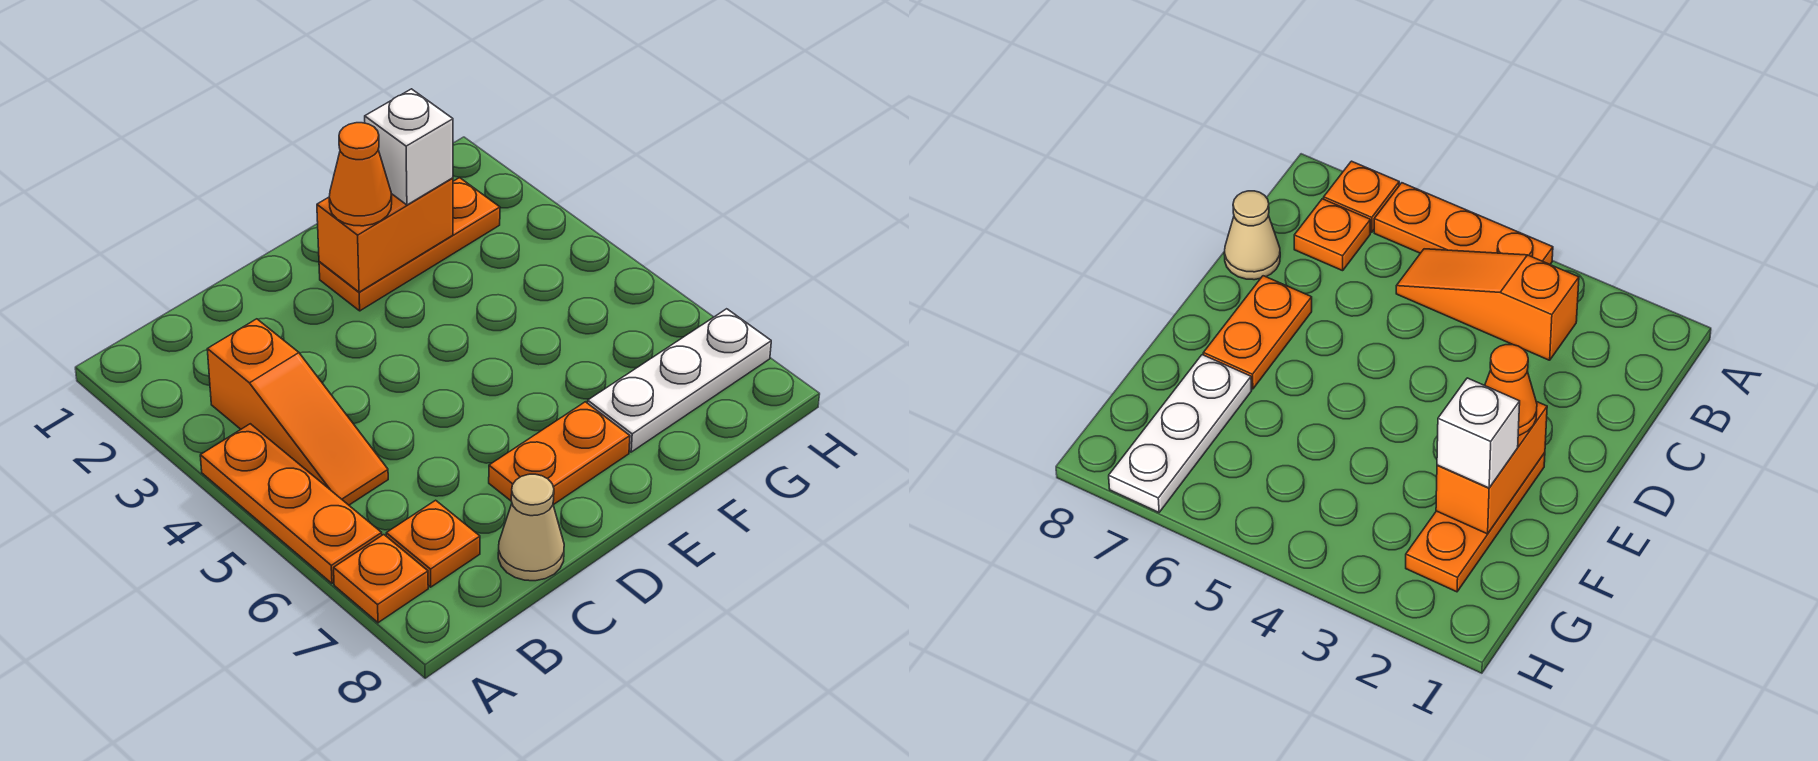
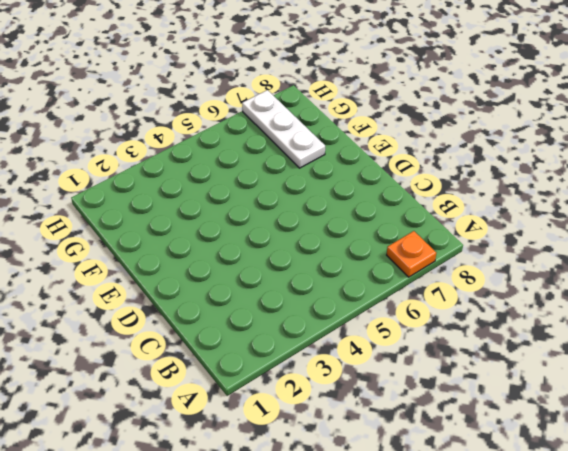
none -> orange 1x3 plate [200,424,382,583]
none -> orange 1x3 slope [207,319,388,505]

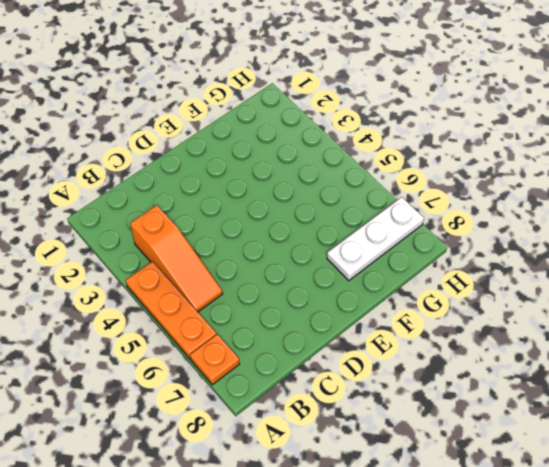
none -> orange 1x1 plate [386,500,480,587]
none -> tan 1x1 cone [498,474,564,581]

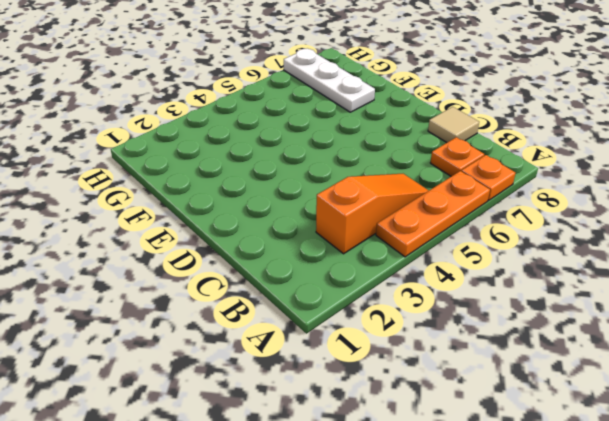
tan 1x1 tile [428,107,479,143] -> tan 1x1 cone [498,474,564,581]
none -> orange 1x2 plate [489,402,630,505]
none -> orange 1x3 plate [319,178,500,311]

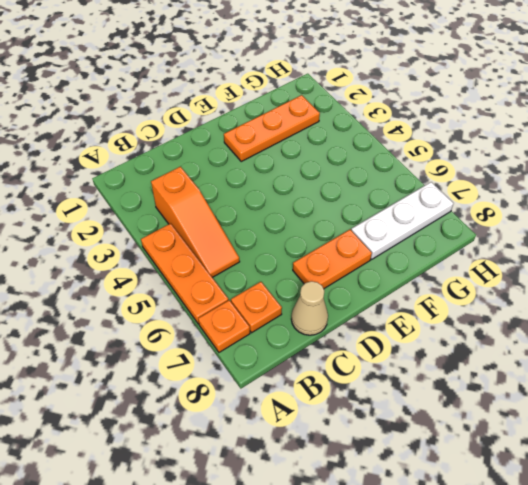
none -> orange 1x2 brick [317,178,453,292]
none -> orange 1x1 cone [329,123,392,226]

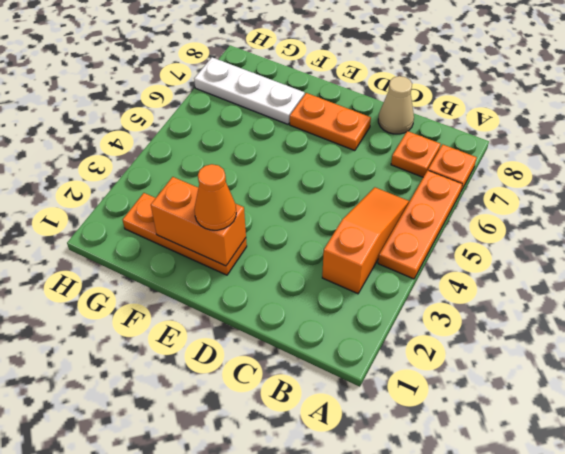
none -> white 1x1 brick [365,89,453,205]

